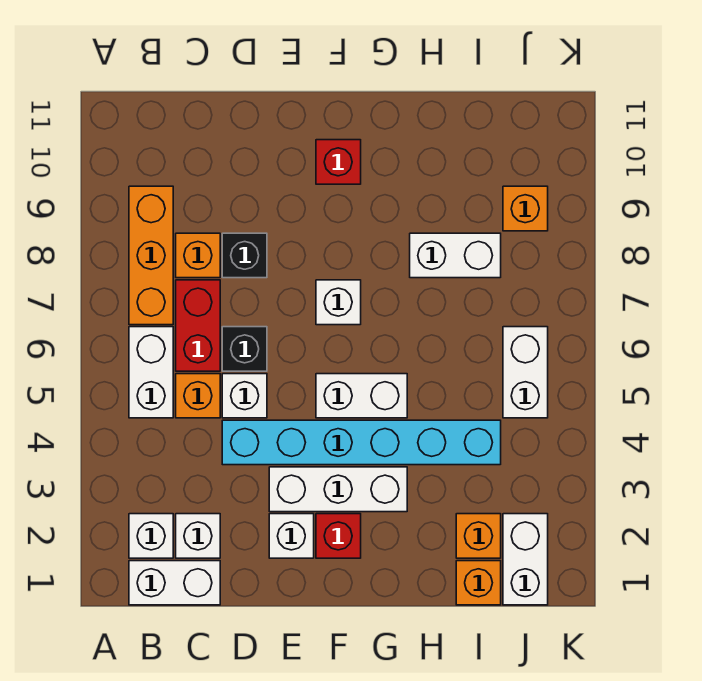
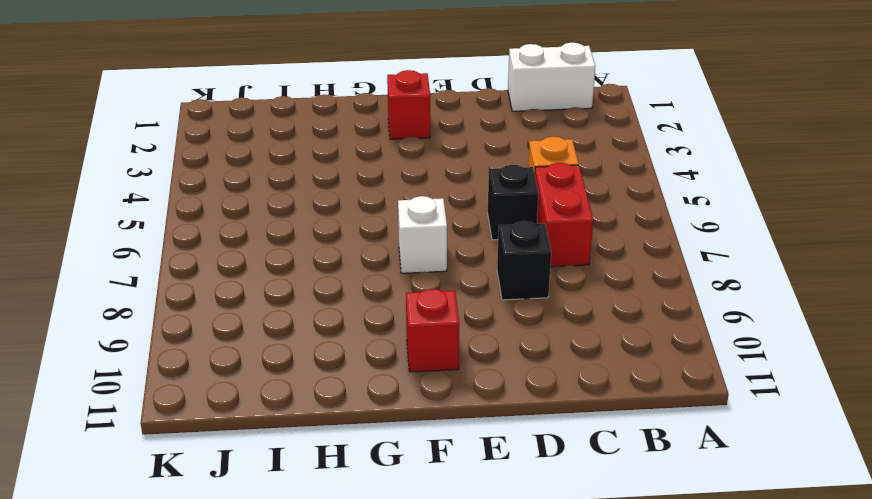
none -> white 1x1 brick [129,514,173,558]
none -> white 1x2 brick [129,327,173,418]
none -> orange 1x3 brick [129,186,173,325]

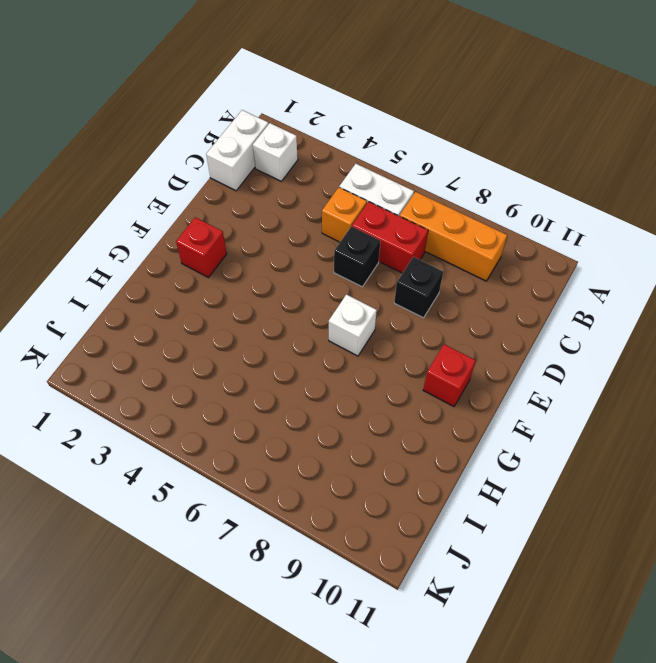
none -> white 1x1 brick [176,514,220,558]
none -> orange 1x1 brick [176,233,220,278]
none -> cyan 1x6 brick [222,420,501,465]

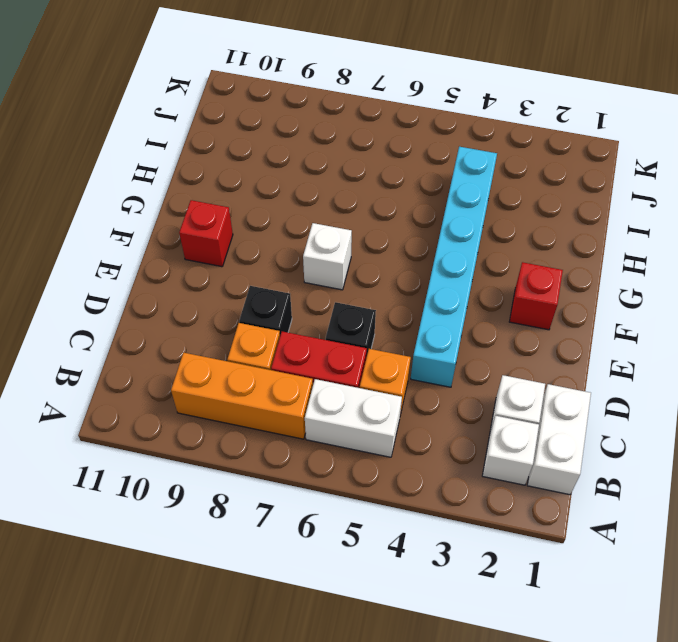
none -> white 1x1 brick [222,374,267,418]
none -> white 1x1 brick [269,514,314,558]
none -> white 1x3 brick [269,467,407,512]

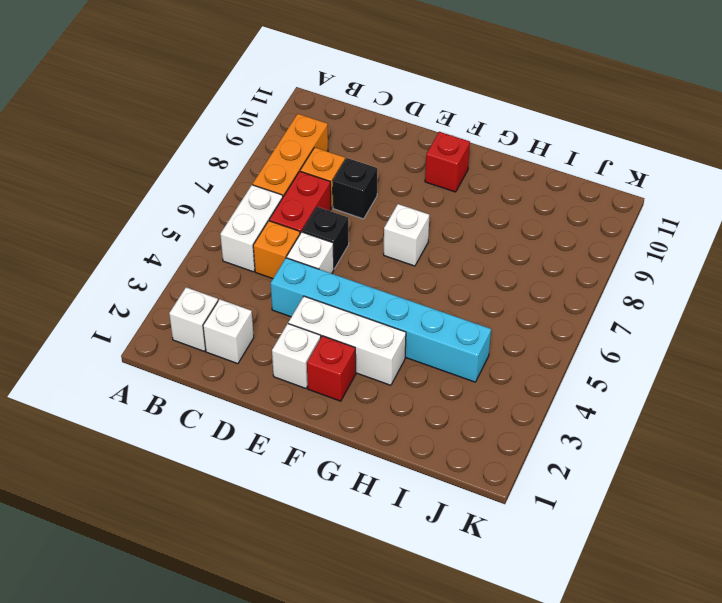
none -> white 1x2 brick [129,561,220,605]
none -> white 1x2 brick [316,374,407,418]
none -> white 1x2 brick [410,233,501,278]

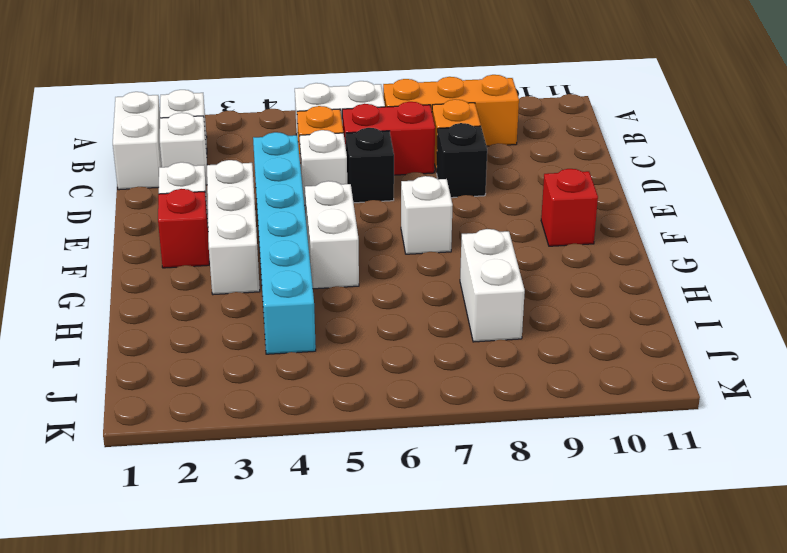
none -> orange 1x1 brick [456,561,501,605]
none -> orange 1x1 brick [456,514,501,558]
none -> white 1x2 brick [503,514,548,605]

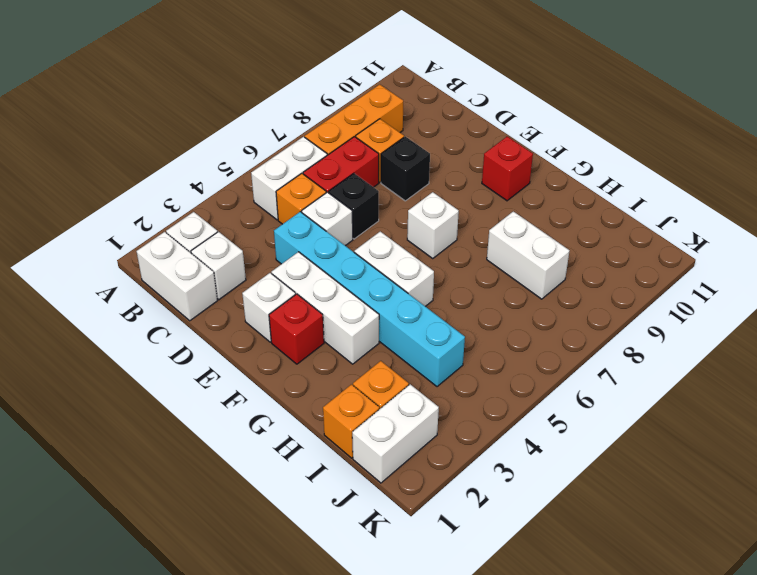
none -> white 1x2 brick [503,327,548,418]
none -> orange 1x1 brick [503,186,548,231]

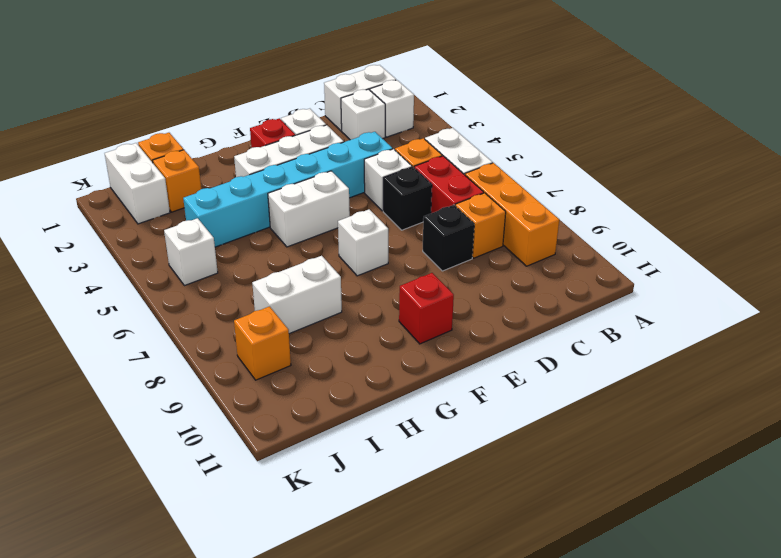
white 1x1 brick [164,218,218,286] -> white 1x2 brick [503,327,548,418]

